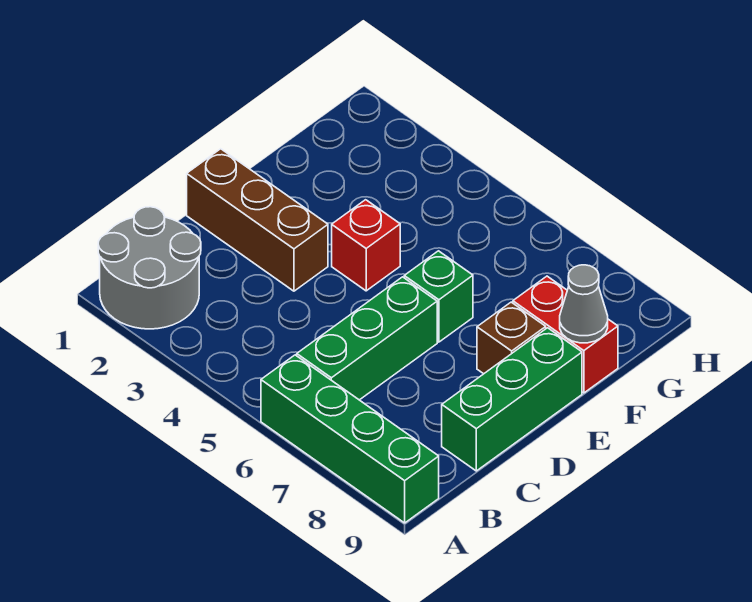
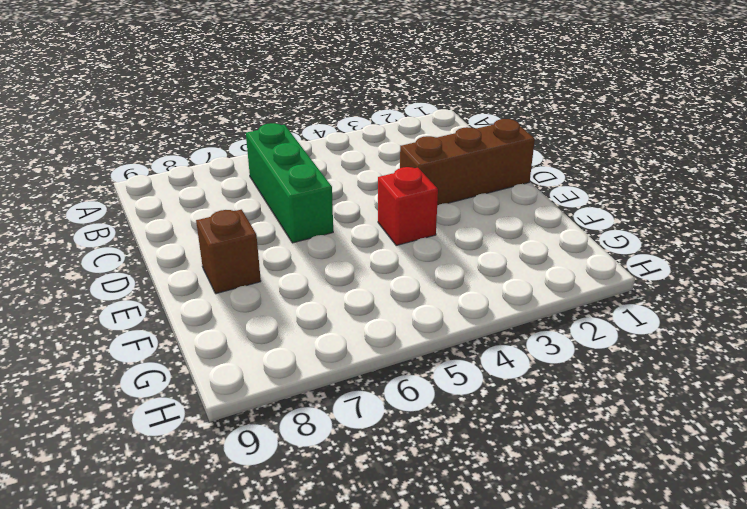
none -> grey 2x2 round brick [98,207,201,329]
none -> green 1x4 brick [261,355,439,523]

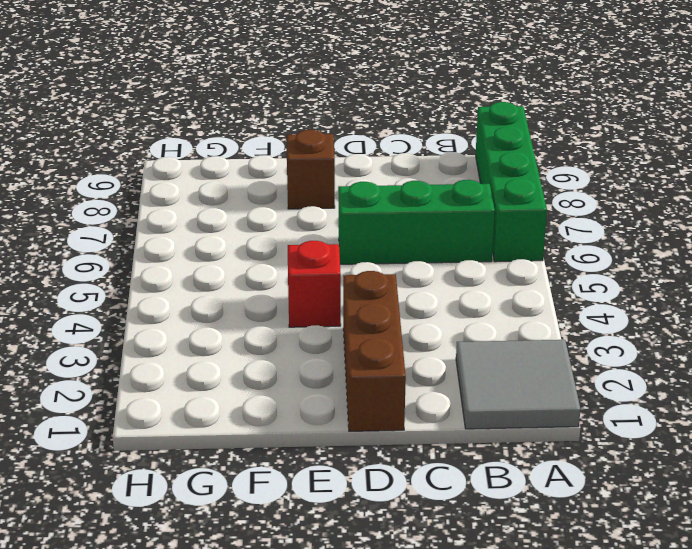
grey 2x2 tile [456,340,581,429] -> grey 2x2 round brick [98,207,201,329]
none -> green 1x3 brick [442,328,582,471]
none -> green 1x1 brick [404,251,473,342]

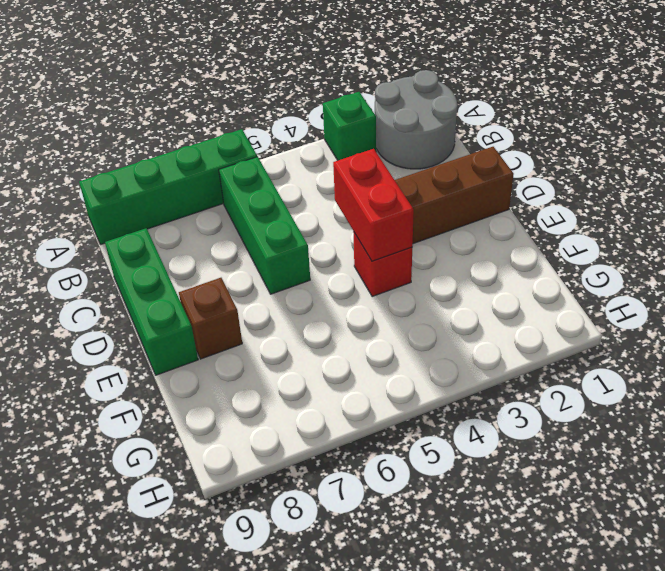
green 1x1 brick [323,92,376,160] -> green 1x1 brick moved to [404,251,473,342]
red 1x2 brick [333,149,414,261] -> red 1x2 brick turned to [513,276,618,393]
none -> grey 1x1 cone [560,265,608,343]

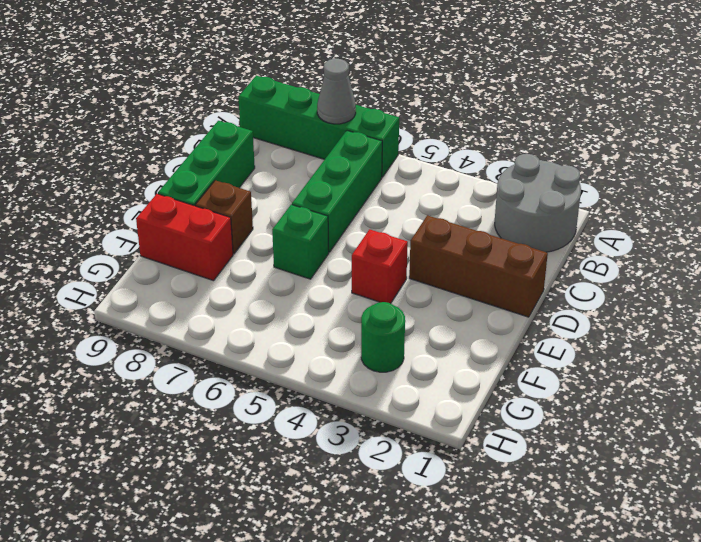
grey 1x1 cone [317,59,356,124] -> grey 1x1 cone moved to [560,265,608,343]
green 1x1 round brick [361,302,405,372] -> none

